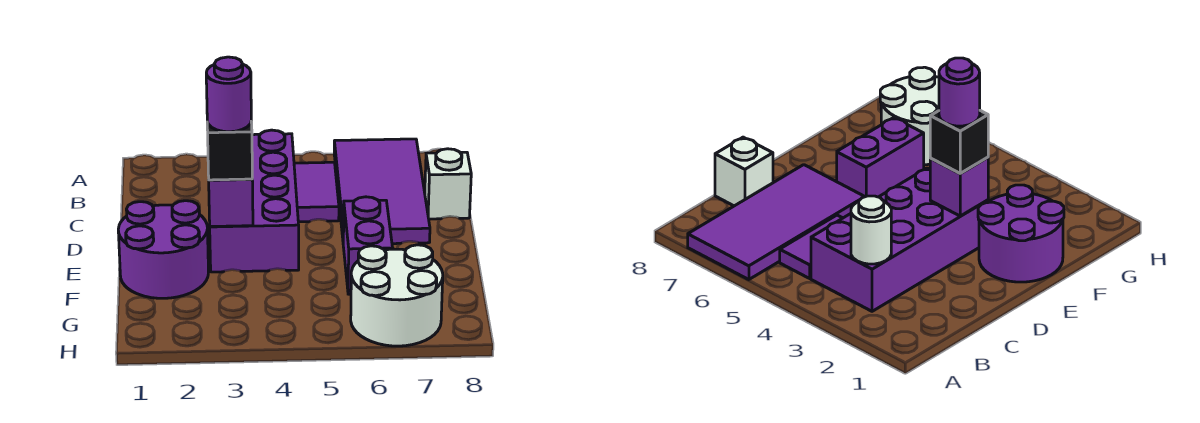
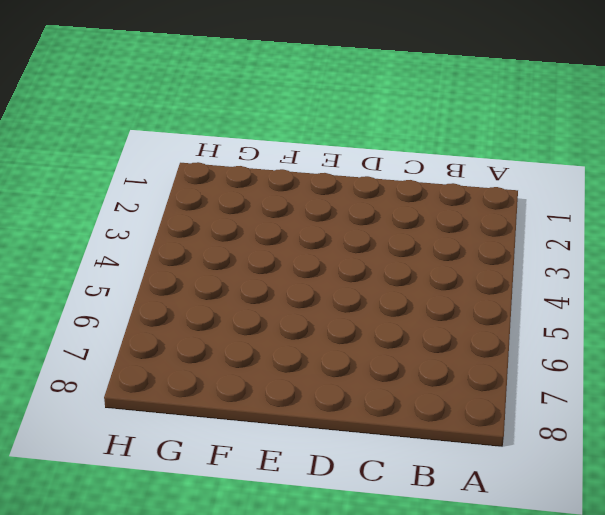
none -> purple 2x4 tile [334,139,430,244]
none -> purple 2x4 brick [210,130,299,272]

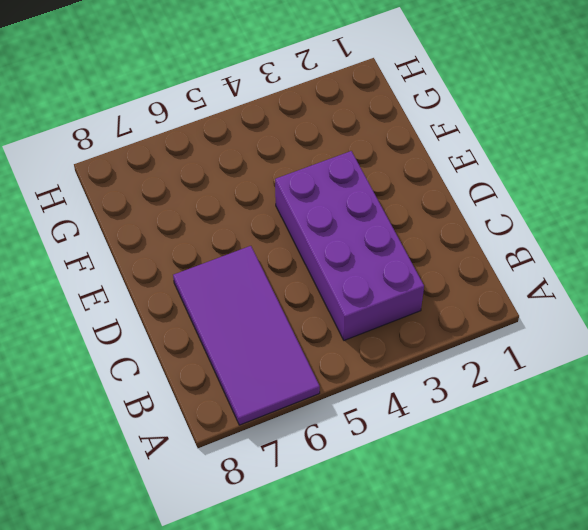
none -> purple 1x2 tile [294,162,339,222]
none -> white 1x1 brick [425,149,471,219]

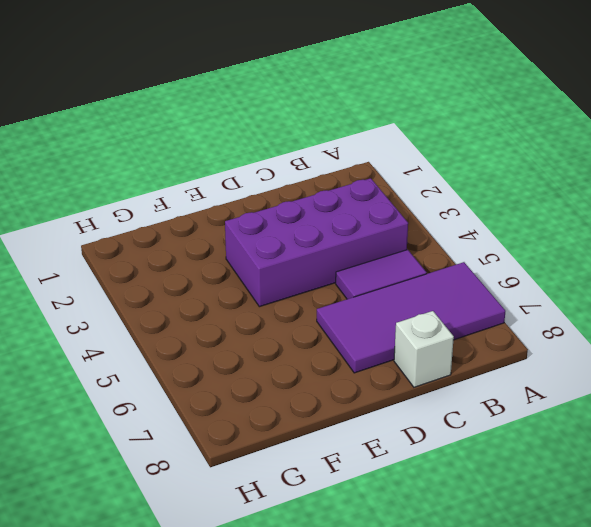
none -> purple 2x2 round brick [118,201,208,298]
none -> purple 1x2 brick [343,197,393,294]

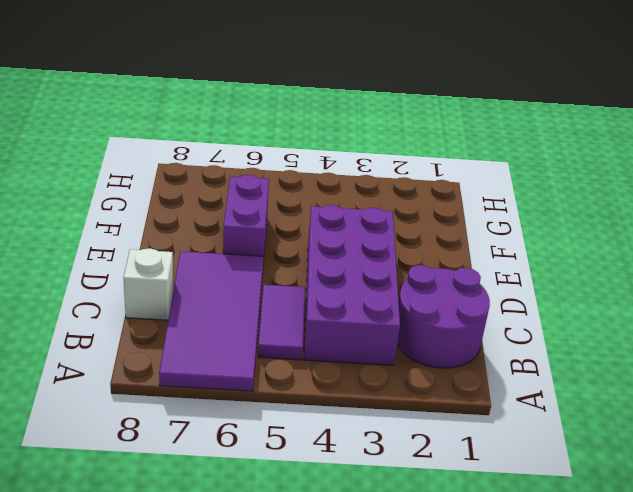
purple 2x2 round brick [397,265,490,368] -> purple 2x2 round brick moved to [118,201,208,298]
none -> white 2x2 round brick [351,245,443,346]
none -> white 1x1 round brick [851,196,891,264]

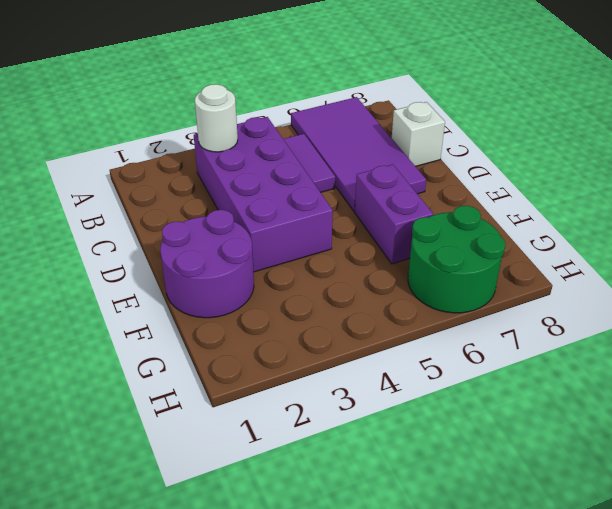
green 2x2 round brick [408,206,506,313] -> white 2x2 round brick [351,245,443,346]
none -> purple 1x1 brick [209,179,253,227]
none -> black 1x1 brick [207,122,252,180]

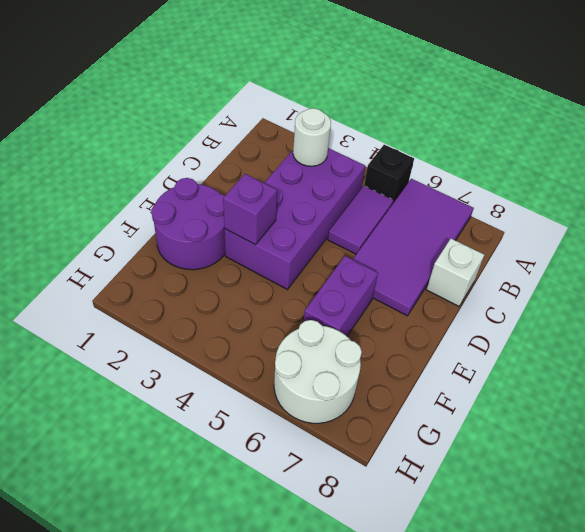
black 1x1 brick [364,145,414,203] -> black 1x1 brick moved to [207,122,252,180]
none -> purple 1x1 round brick [206,57,251,132]

